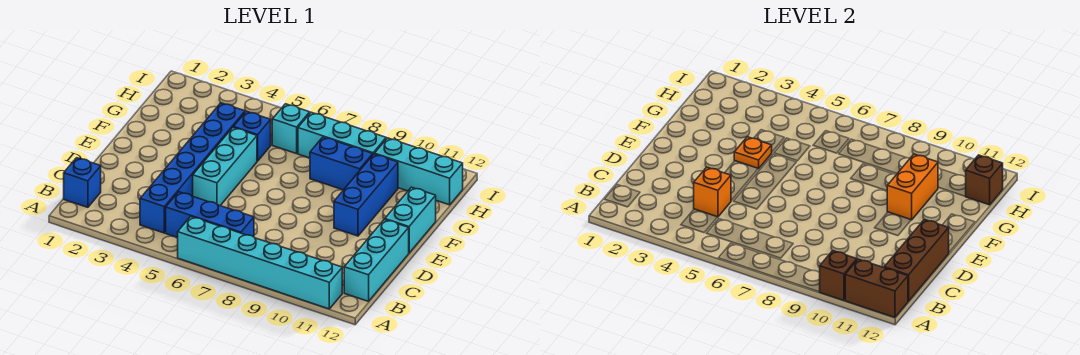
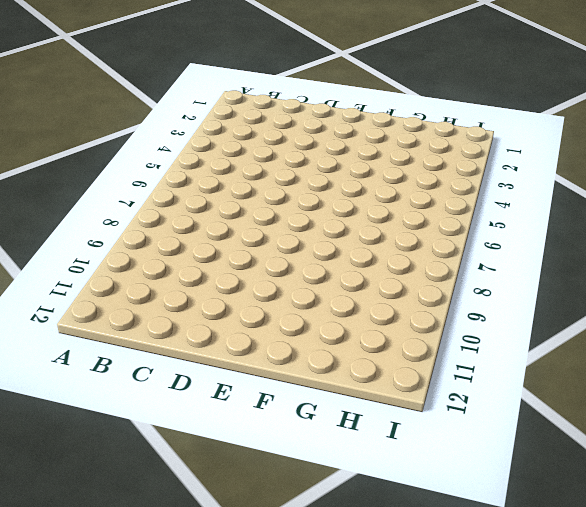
none -> cyan 1x6 brick [178,216,342,309]
none -> blue 1x1 brick [64,158,101,207]
none -> blue 1x6 brick [140,103,245,233]

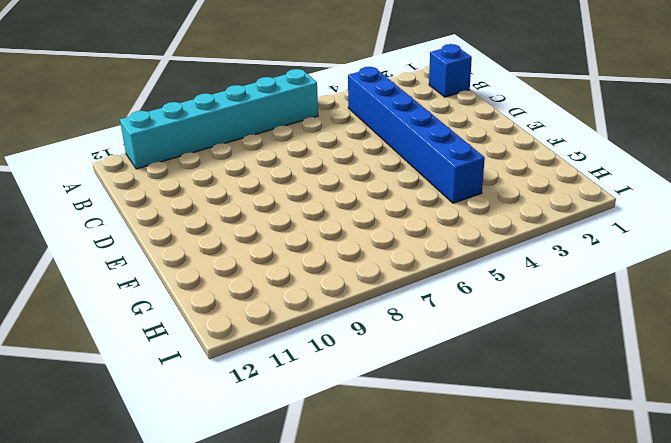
none -> blue 1x3 brick [166,192,254,238]
none -> cyan 1x3 brick [344,219,409,301]
none -> cyan 1x3 brick [193,128,257,205]

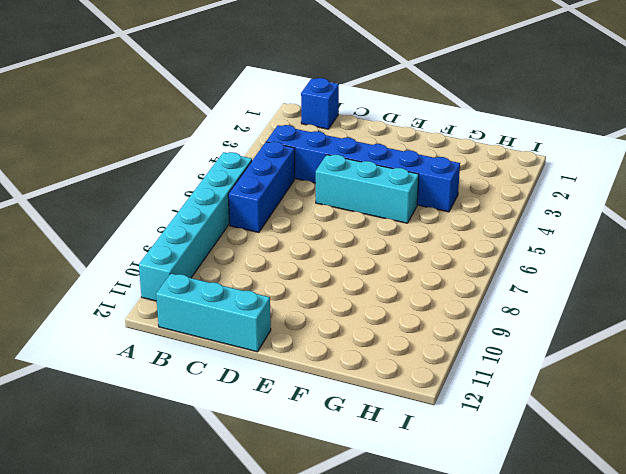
none -> blue 1x3 brick [334,154,398,236]
none -> cyan 1x2 brick [385,187,436,253]
none -> blue 1x1 brick [233,111,271,161]

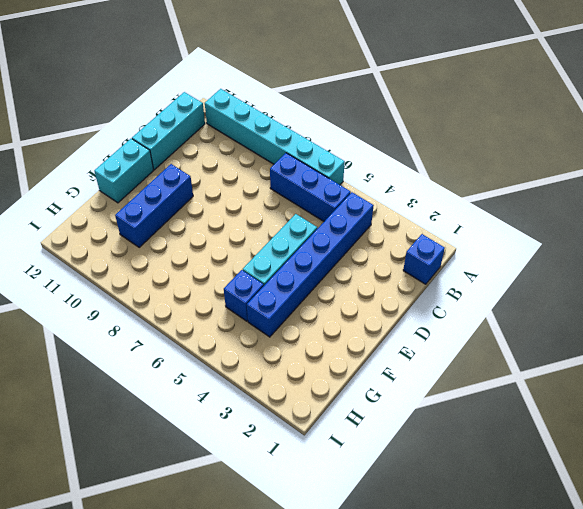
none -> blue 1x2 brick [310,137,373,190]
none -> cyan 1x1 brick [272,104,310,154]
none -> cyan 1x3 brick [298,112,386,158]

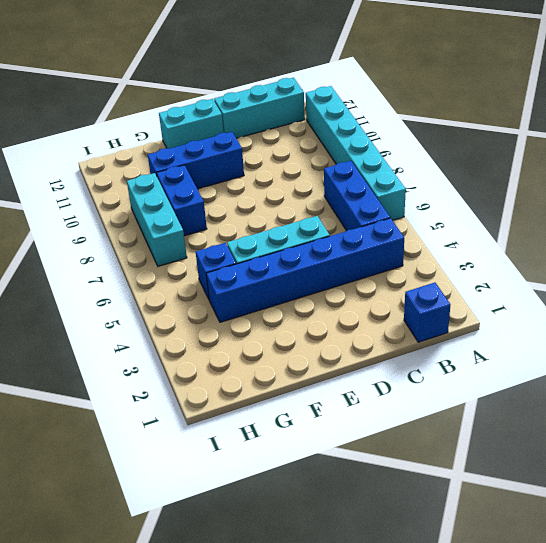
none -> cyan 1x1 brick [272,104,310,154]
none -> cyan 1x3 brick [374,138,463,205]
none -> brown 1x1 brick [820,251,857,300]

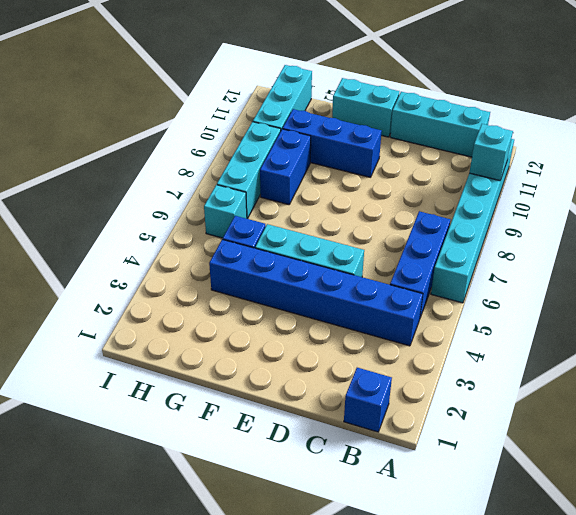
cyan 1x1 brick [469,124,513,181] -> brown 1x1 brick [820,251,857,300]
none -> brown 1x2 brick [845,259,908,318]
none -> brown 1x3 brick [884,219,949,301]
none -> orange 1x1 brick [694,167,731,217]

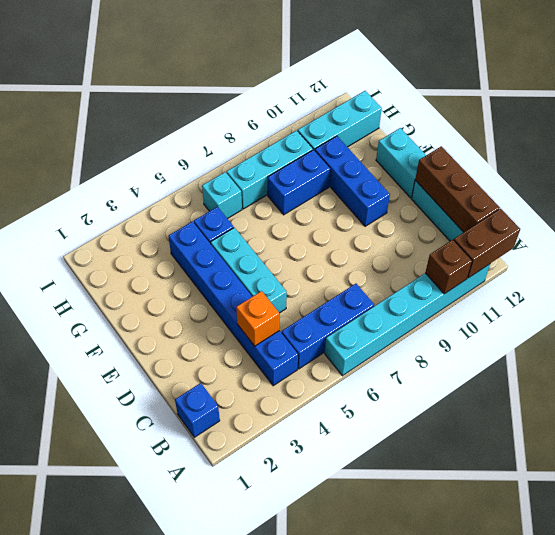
none -> orange 1x1 plate [734,137,772,169]
none -> orange 1x2 brick [887,154,938,220]
none -> brown 1x1 brick [965,155,1003,205]

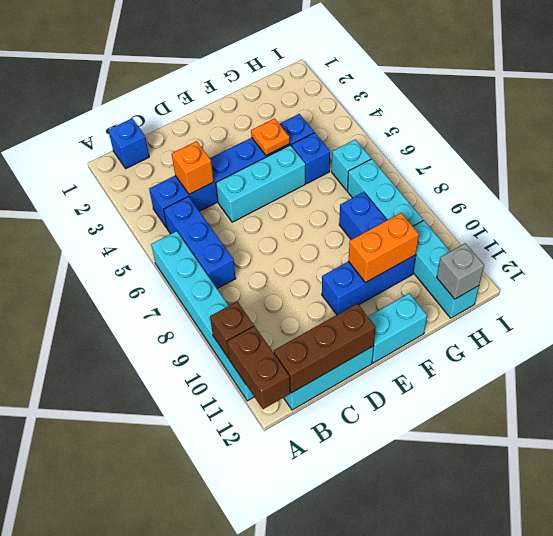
grey 1x1 brick [437,243,484,299] -> brown 1x1 brick [965,155,1003,205]

